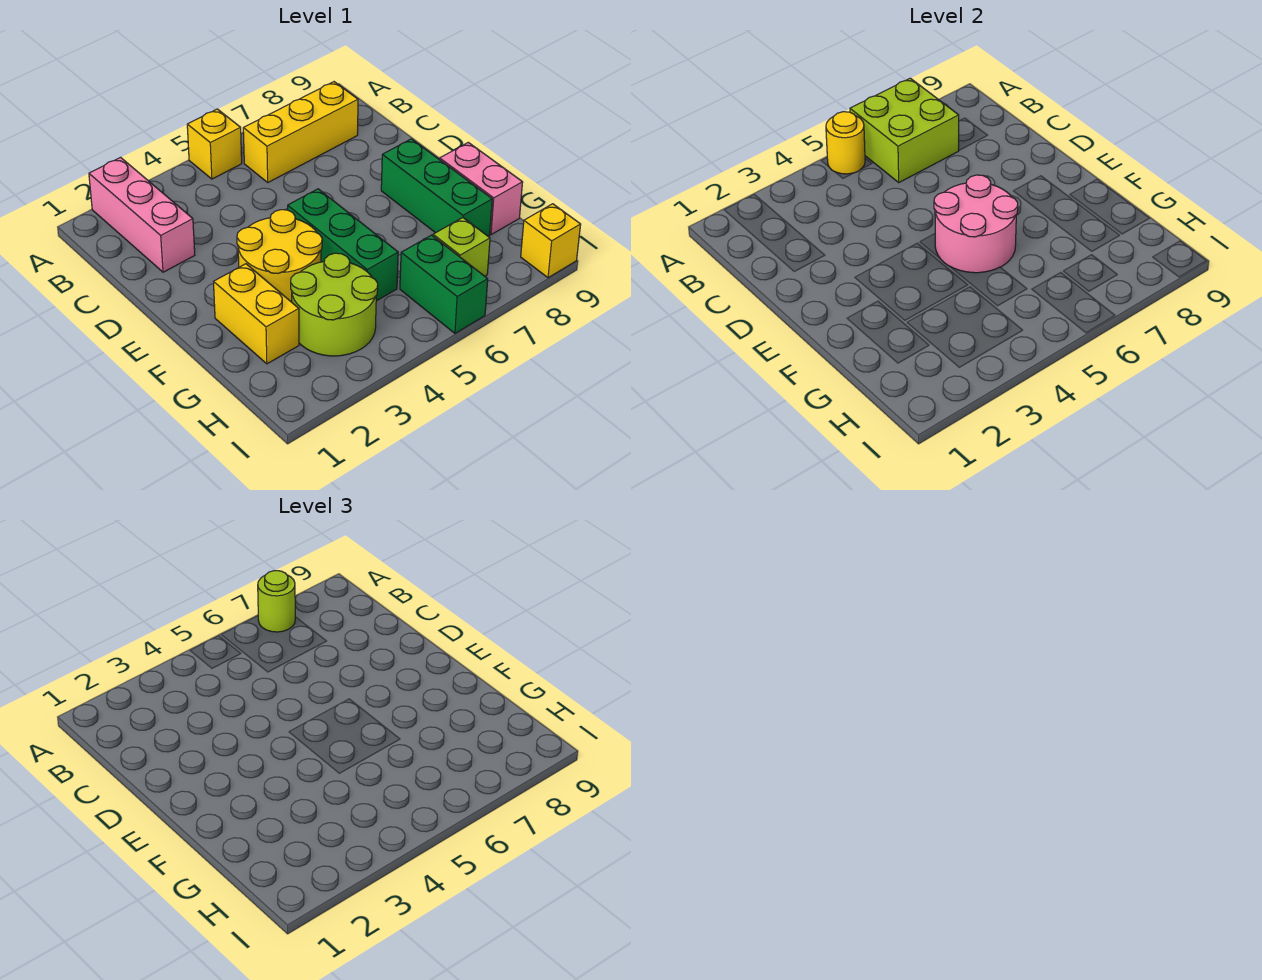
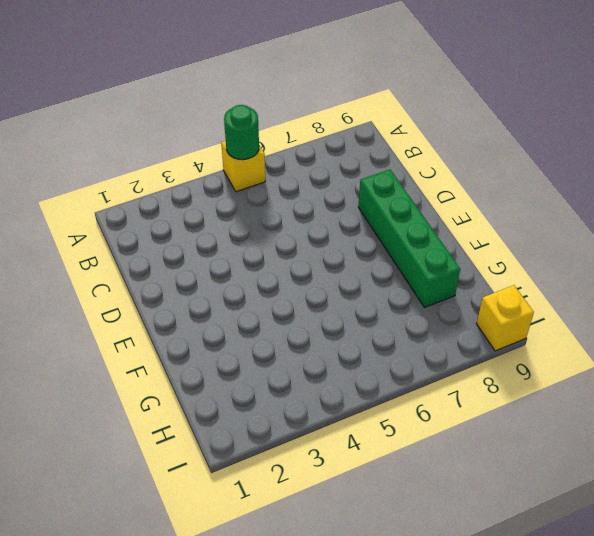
green 1x1 round brick [224,105,259,160] -> yellow 1x1 round brick [826,112,865,174]
green 1x4 brick [358,169,460,307] -> green 1x3 brick [381,139,492,236]
none -> pink 1x3 brick [89,157,195,272]
none -> yellow 1x3 brick [243,82,358,182]
none -> yellow 2x2 round brick [237,210,322,302]

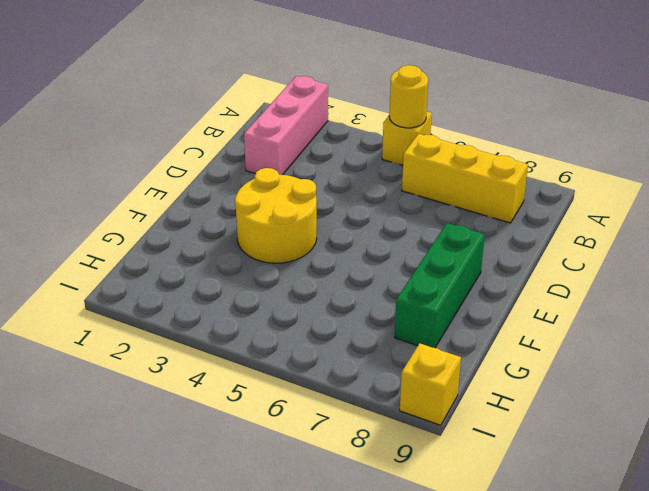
none -> green 1x3 brick [288,189,398,301]
none -> yellow 1x2 brick [214,264,299,364]
none -> pink 1x2 brick [440,142,523,235]

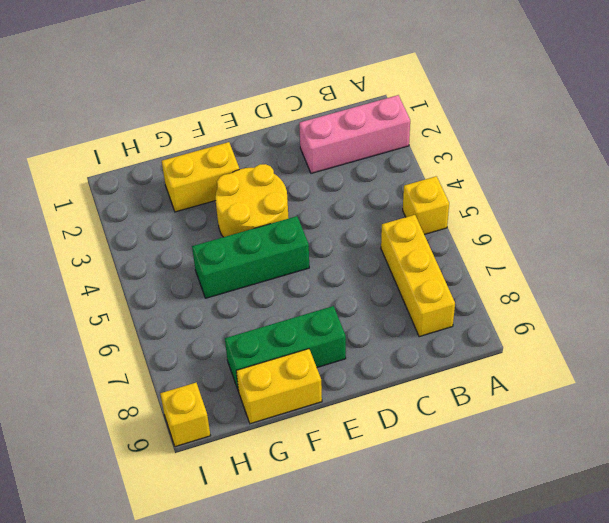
yellow 1x2 brick [236,349,322,424] -> pink 1x2 brick [440,142,523,235]
none -> lime 2x2 round brick [291,253,378,356]
none -> green 1x2 brick [400,235,488,333]
none -> lime 1x1 brick [433,218,490,276]

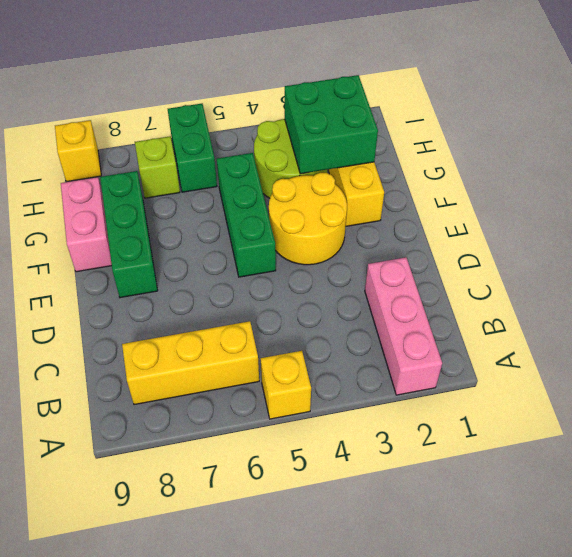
green 2x2 brick [285,75,378,174] -> none
none -> yellow 1x1 round brick [826,112,865,174]
none -> lime 2x2 brick [850,78,959,182]
none -> pink 2x2 round brick [934,175,1018,273]

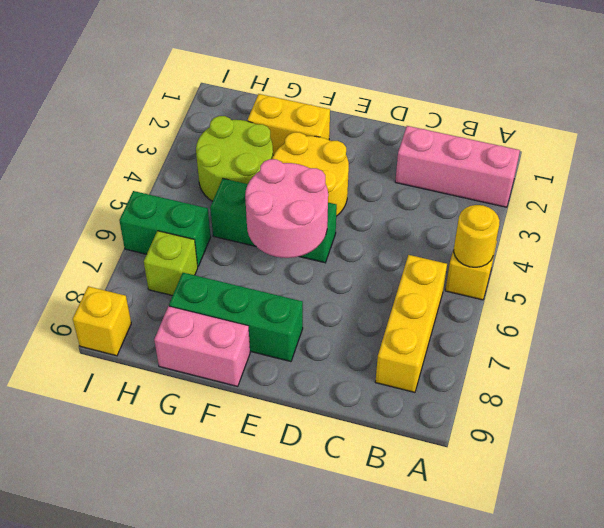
none -> lime 2x2 brick [850,78,959,182]
none -> lime 1x1 round brick [258,571,295,632]

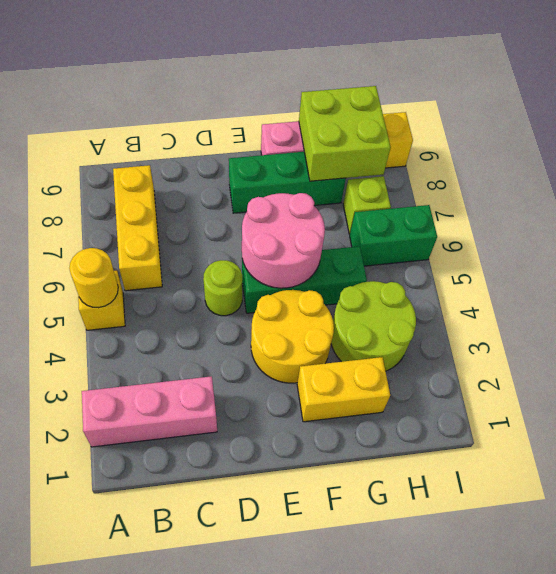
lime 1x1 round brick [203,260,242,316] -> lime 1x1 round brick moved to [258,571,295,632]
lime 2x2 brick [299,86,391,181] -> lime 2x2 brick moved to [850,78,959,182]

